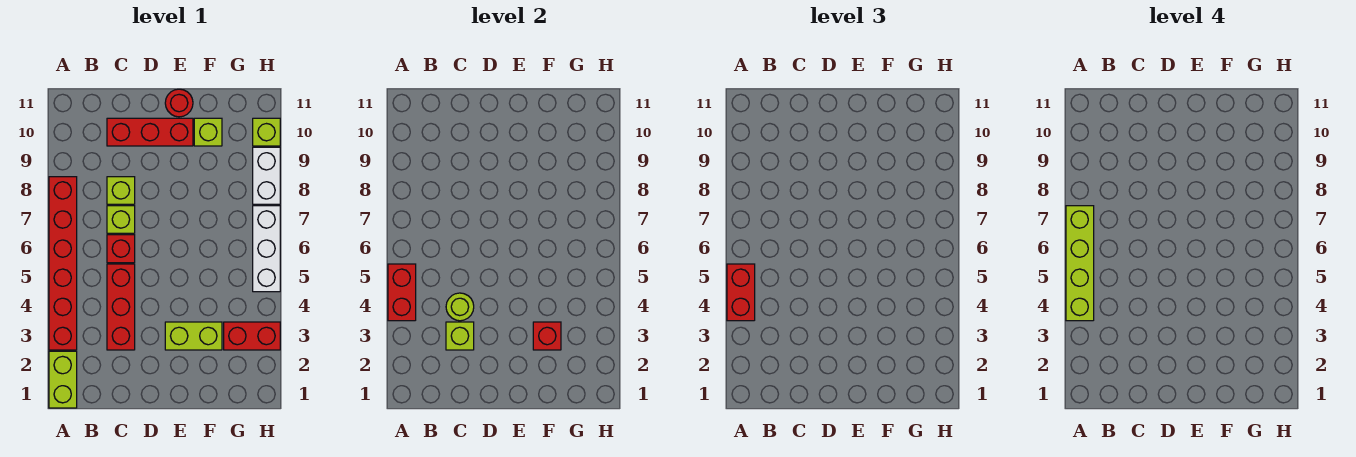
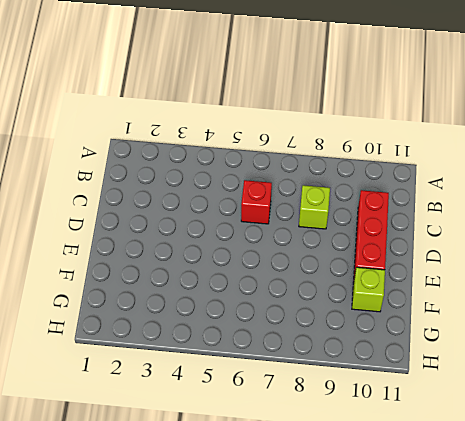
none -> lime 1x2 brick [49,351,77,408]
none -> red 1x6 brick [49,177,77,350]
none -> red 1x3 brick [107,264,135,350]

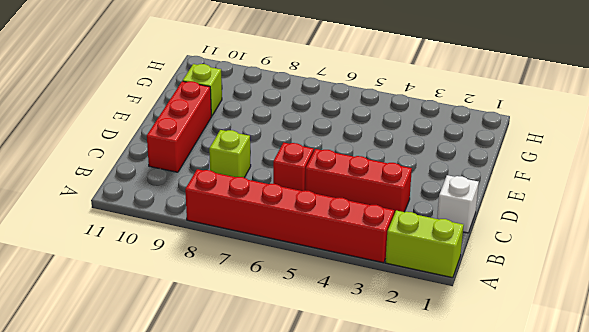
white 1x1 brick [437,175,479,233] -> none
none -> lime 1x1 brick [107,206,135,233]
none -> lime 1x2 brick [165,322,222,350]
none -> red 1x1 round brick [165,89,193,117]

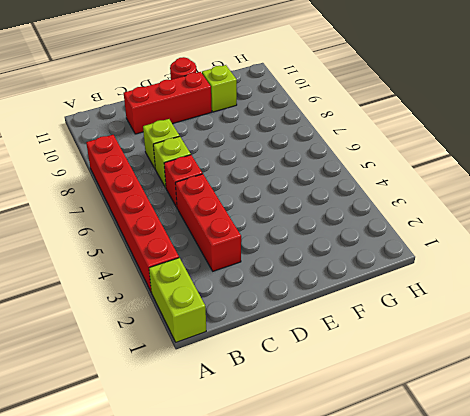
none -> lime 1x2 brick [165,322,222,350]
none -> red 1x2 brick [224,322,280,350]
none -> white 1x3 brick [253,206,280,292]

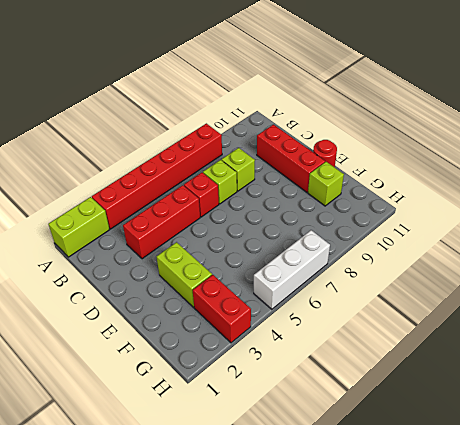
none -> white 1x2 brick [253,147,280,204]
none -> lime 1x1 brick [253,118,280,146]
none -> red 1x2 brick [388,264,416,321]

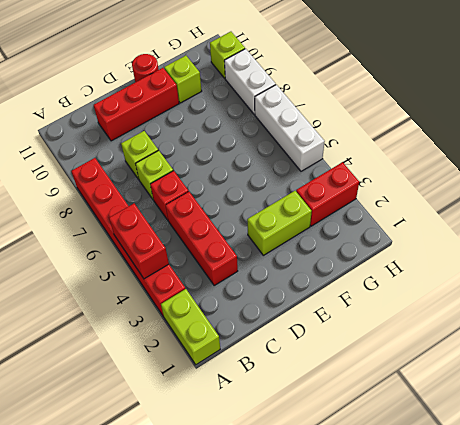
none -> lime 1x1 brick [446,322,474,350]
none -> lime 1x1 round brick [446,293,474,321]
none -> red 1x1 brick [533,322,561,350]

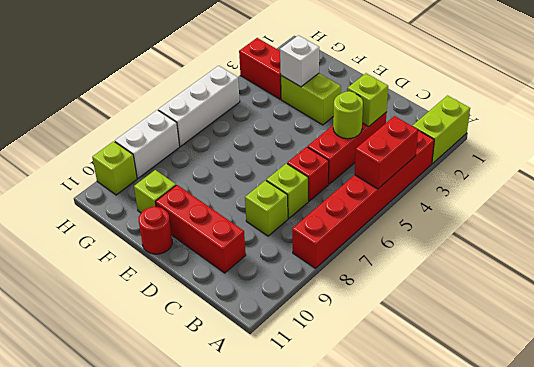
white 1x1 brick [280,35,319,87] -> red 1x1 brick [533,322,561,350]
none -> red 1x2 brick [727,264,755,321]
none -> lime 1x4 brick [1066,206,1094,321]

